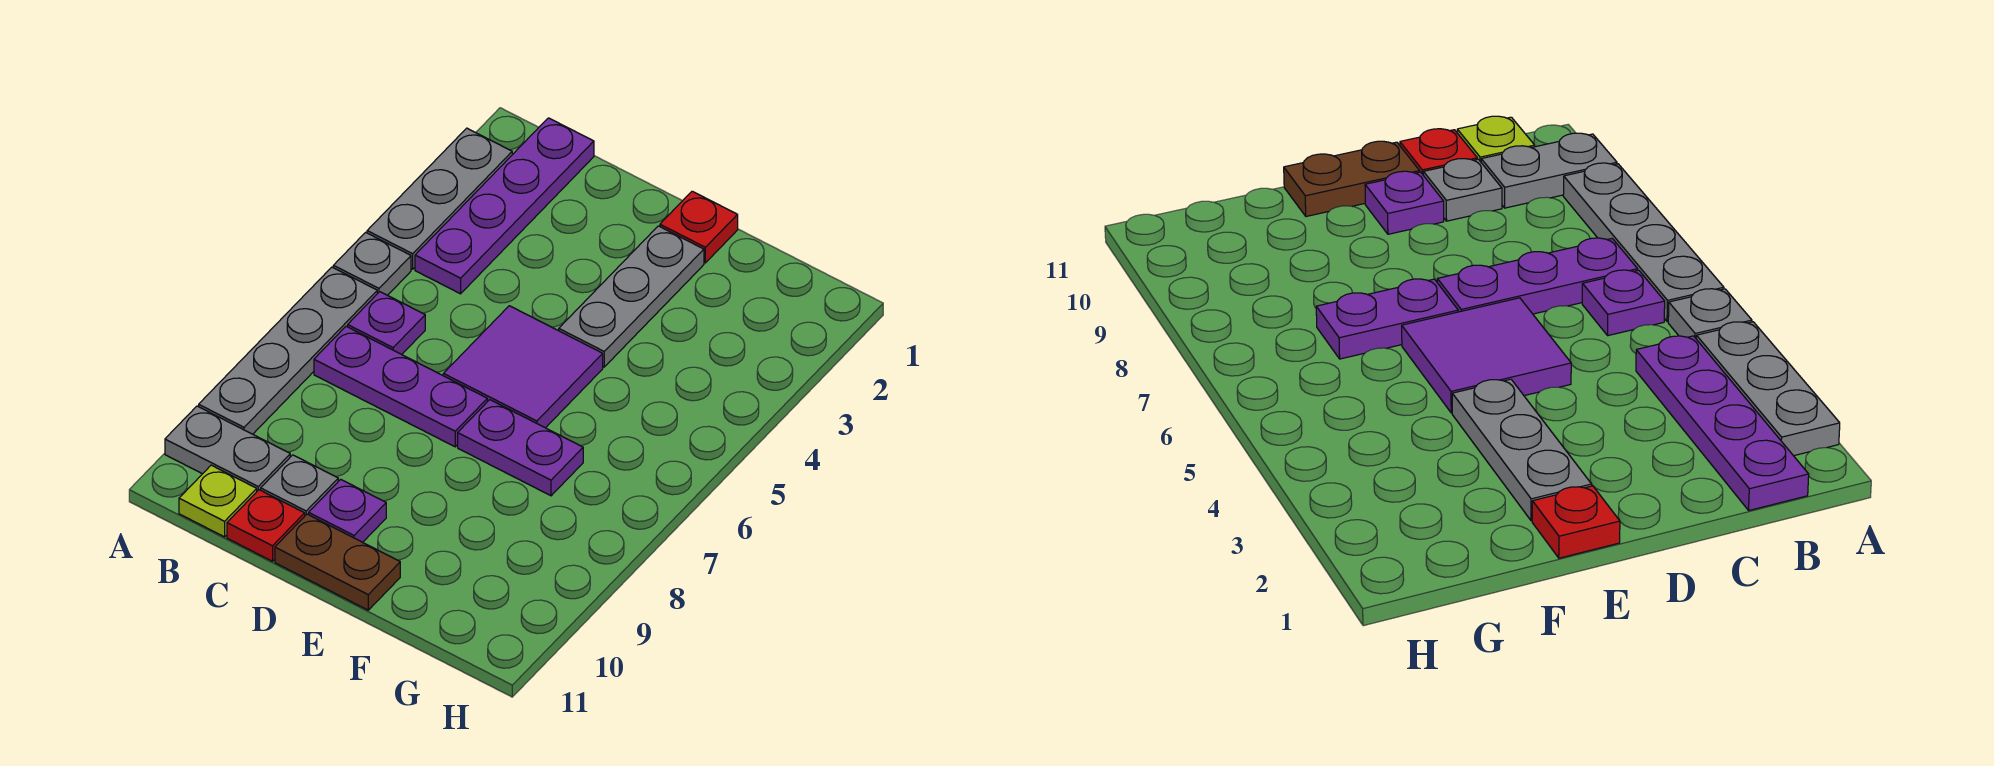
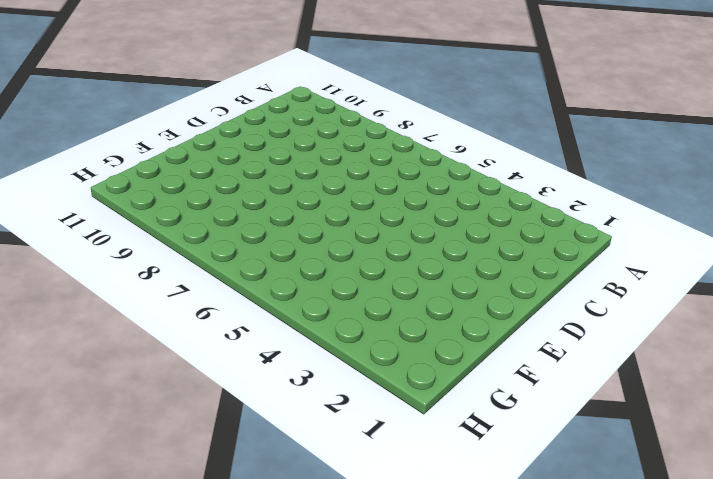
none -> grey 1x3 plate [367,128,512,269]
none -> grey 1x1 plate [333,232,411,295]
none -> grey 1x4 plate [199,267,377,434]

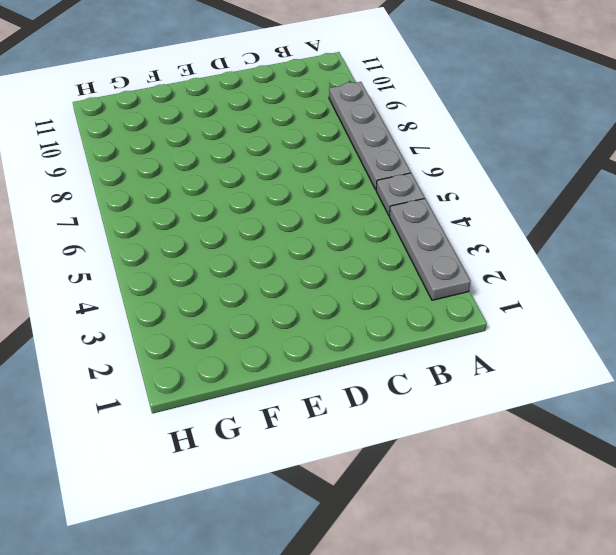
none -> grey 1x2 plate [165,406,290,491]
none -> purple 1x4 plate [415,118,594,294]
none -> purple 1x1 plate [348,292,425,355]

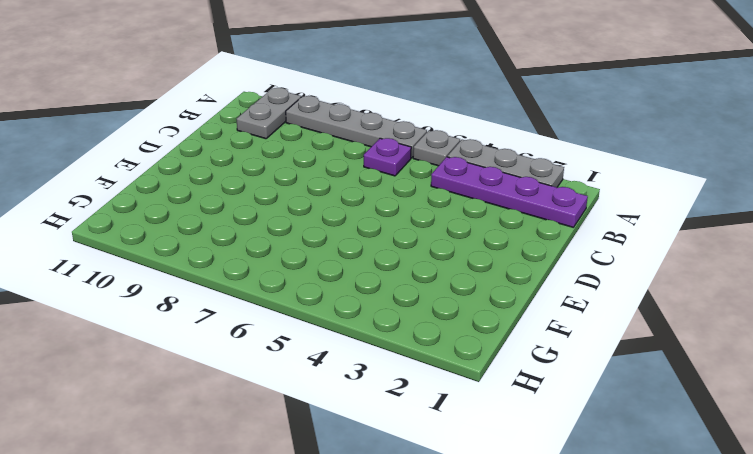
none -> purple 1x3 plate [314,326,487,447]
none -> lime 1x1 plate [179,465,257,537]
none -> grey 1x1 plate [261,455,338,515]

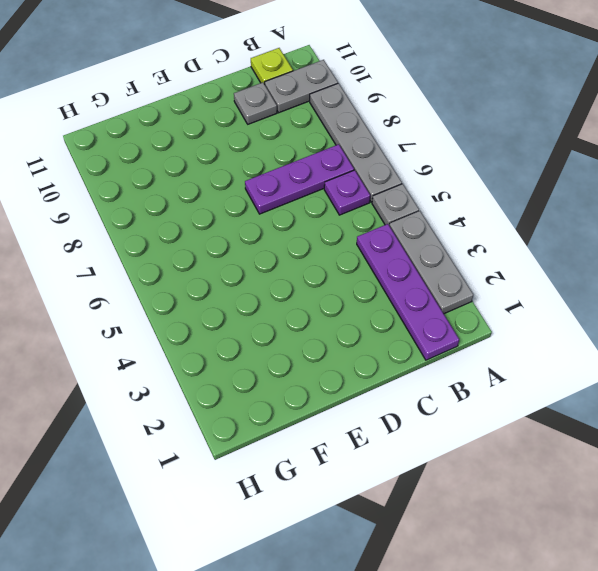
none -> red 1x1 plate [227,490,305,561]
none -> purple 2x2 tile [443,306,603,428]
none -> purple 1x1 plate [309,479,386,542]

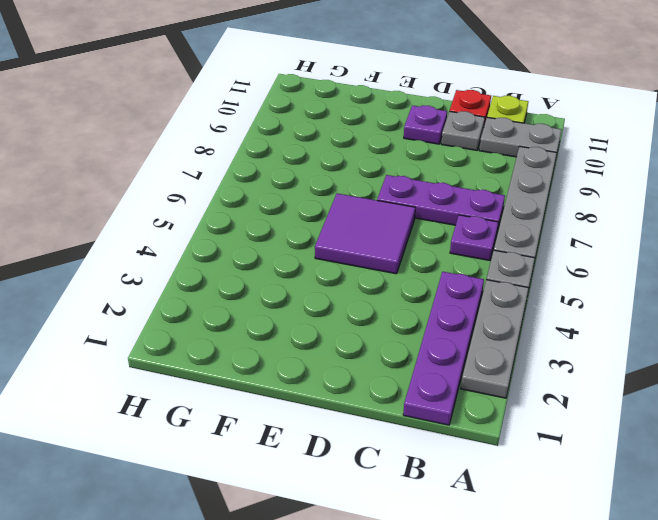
none -> brown 1x2 plate [275,514,400,610]
none -> red 1x1 plate [660,191,738,263]
none -> grey 1x3 plate [559,226,704,367]

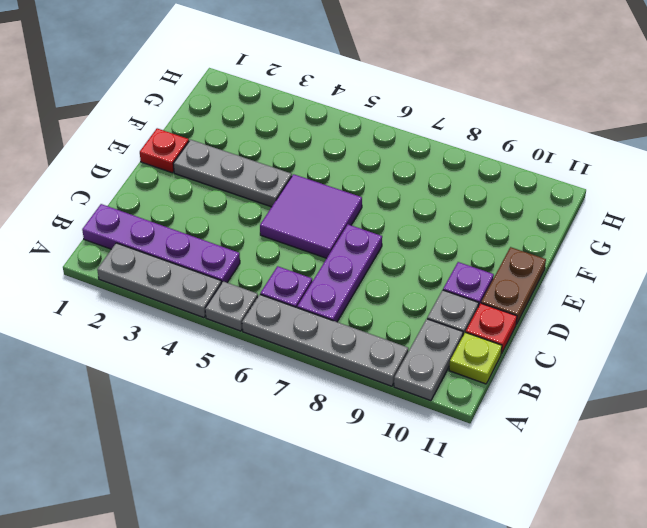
none -> purple 1x2 plate [458,400,583,496]

